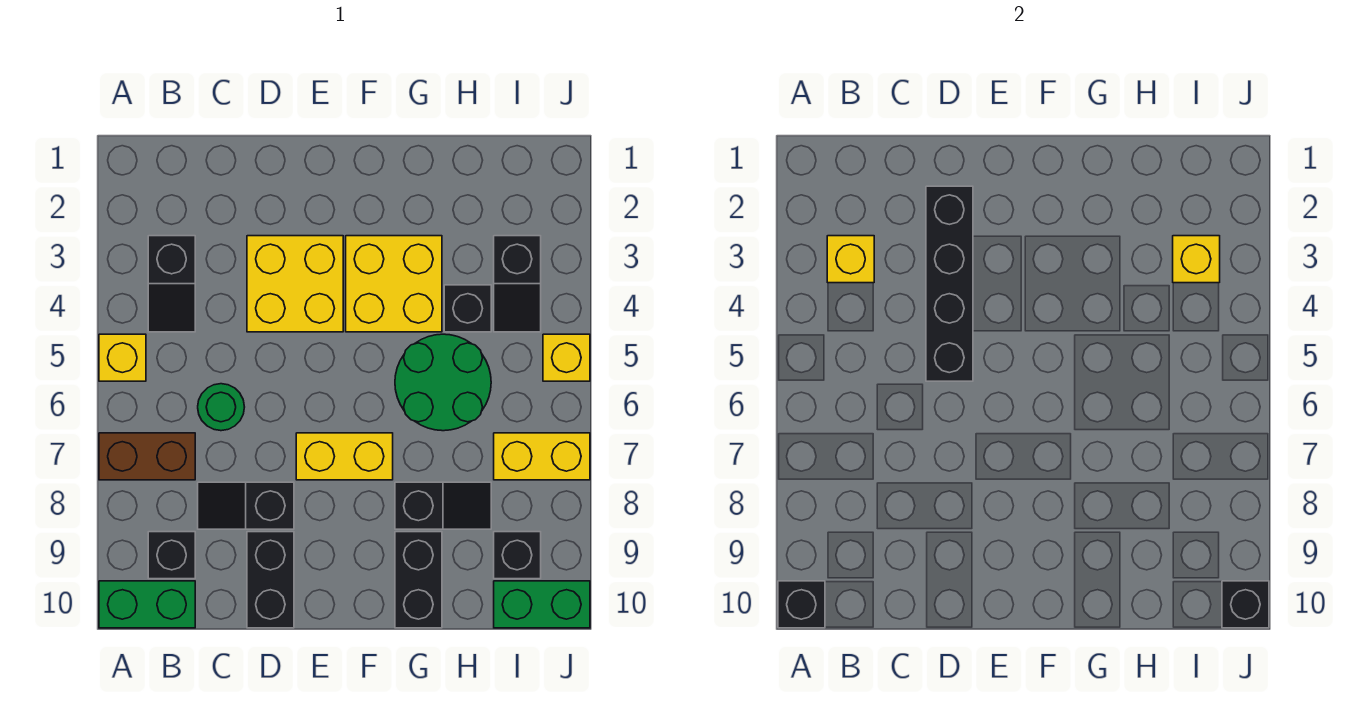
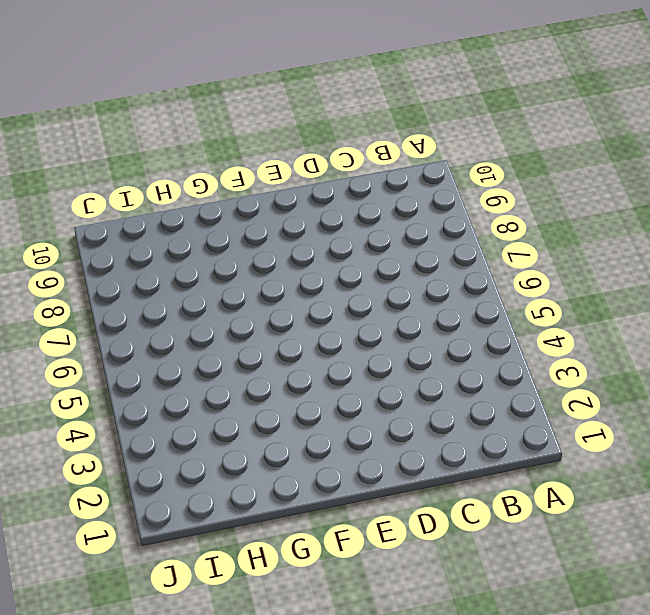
none -> yellow 1x1 brick [99,334,146,381]
none -> brown 1x2 brick [99,433,195,480]
none -> green 1x2 brick [99,581,195,628]

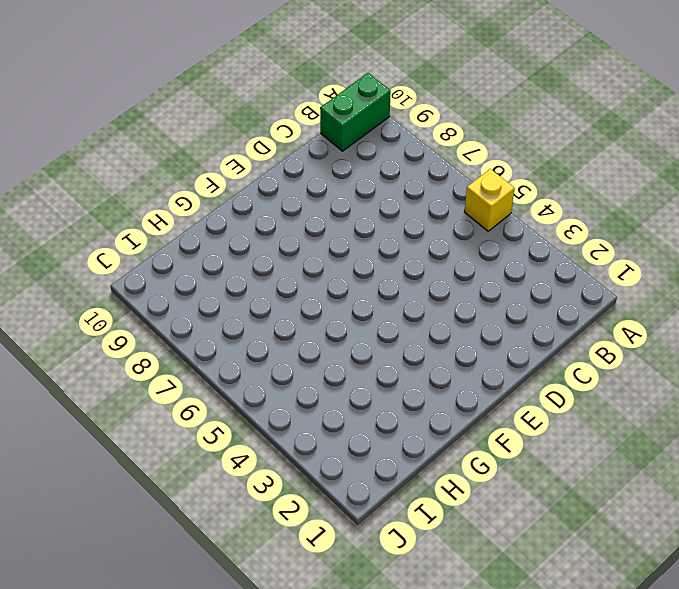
none -> brown 1x2 brick [99,433,195,480]
none -> black 1x2 slope [148,236,195,332]
none -> black 1x1 brick [148,532,195,579]

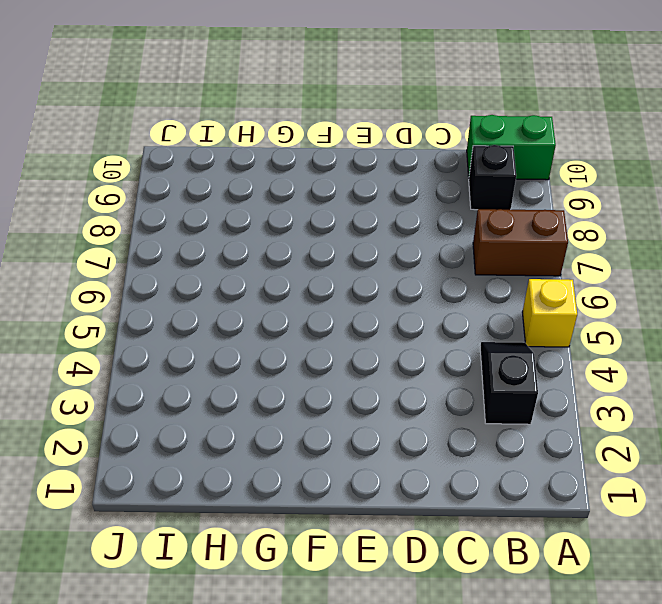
none -> green 1x1 round brick [198,384,244,431]
none -> black 1x2 slope [198,482,294,529]
none -> yellow 2x2 brick [247,236,343,332]

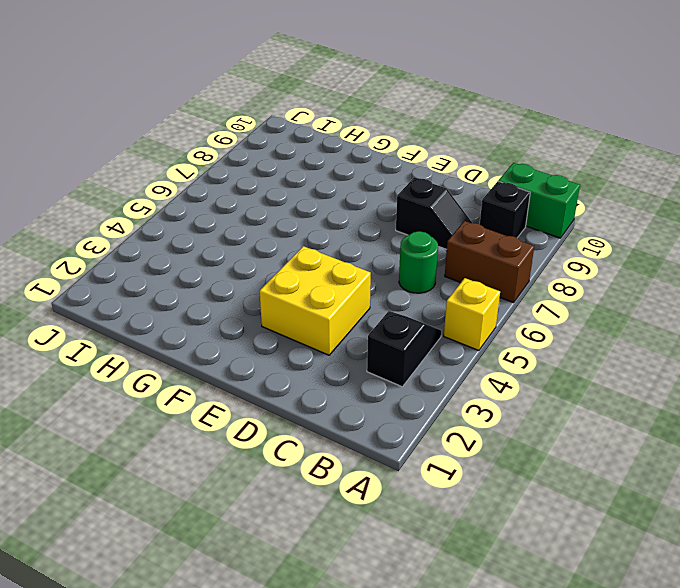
none -> black 1x2 brick [247,532,294,628]
none -> yellow 1x2 brick [296,433,393,480]
none -> yellow 2x2 brick [346,236,442,332]

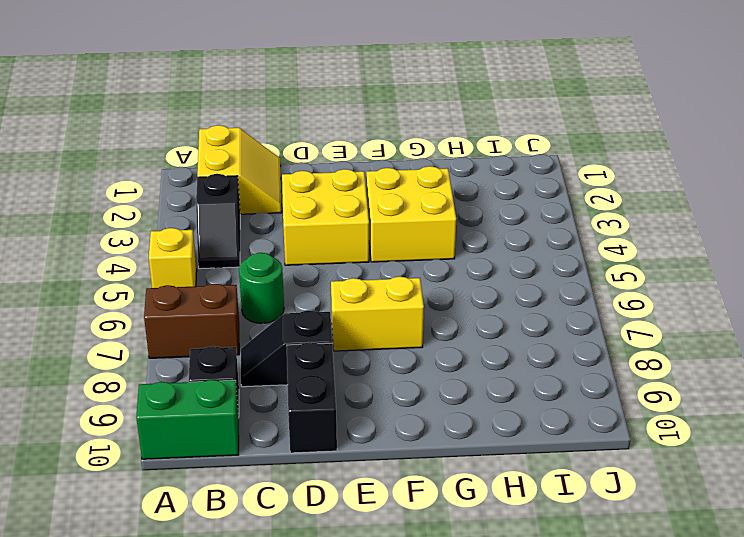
yellow 2x2 slope [197,125,282,214] -> none
none -> green 2x2 round brick [395,334,491,431]
none -> black 1x2 slope [395,482,491,529]
none -> black 1x2 brick [395,532,442,628]

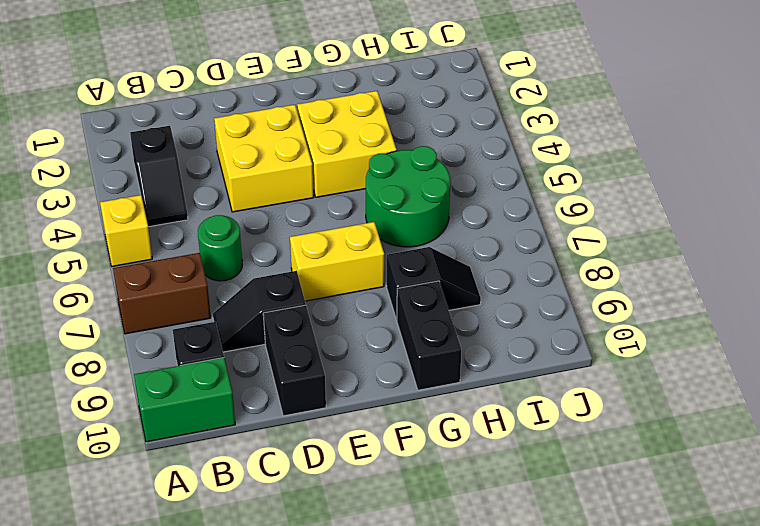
none -> black 1x1 brick [444,285,491,332]
none -> black 1x2 slope [494,236,541,332]
none -> yellow 1x2 brick [494,433,590,480]

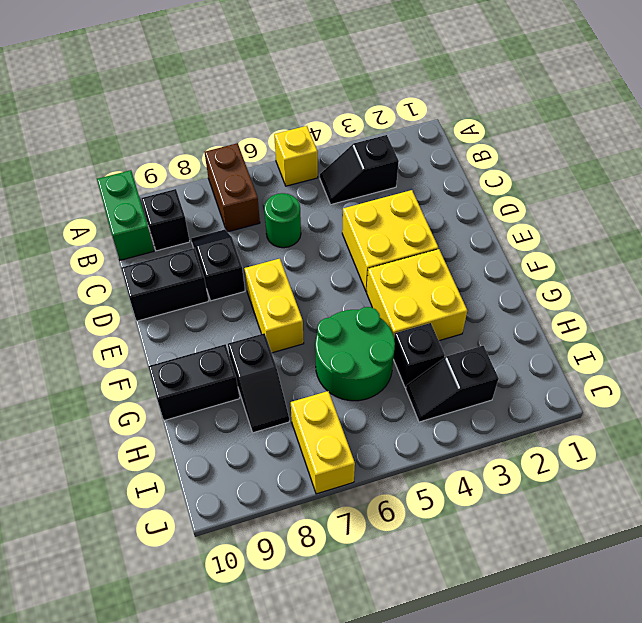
none -> black 1x1 brick [494,532,541,579]
none -> green 1x2 brick [494,581,590,628]
none -> yellow 1x1 brick [543,334,590,381]

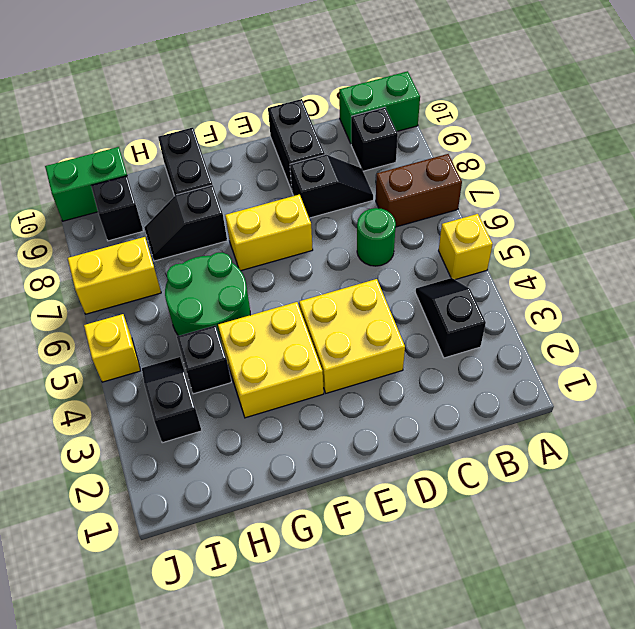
none -> black 1x1 brick [778,581,825,628]
none -> yellow 1x1 brick [827,236,874,283]
none -> black 1x4 brick [926,186,973,381]

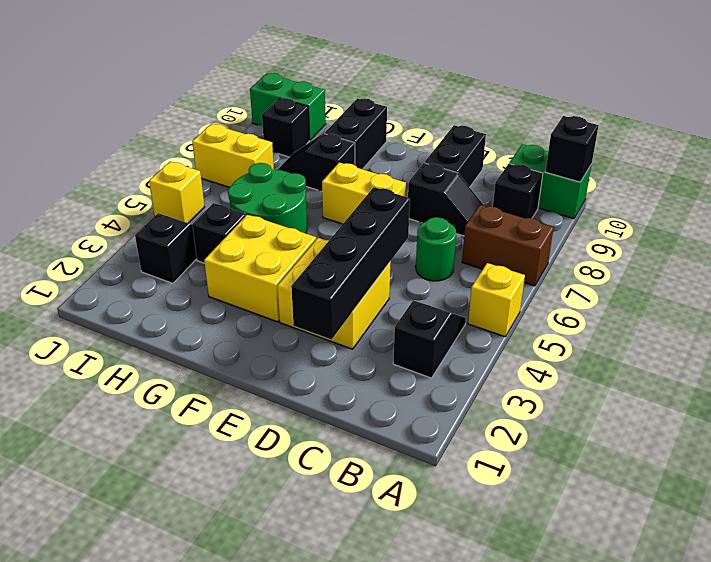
none -> yellow 1x1 brick [827,236,874,283]
none -> yellow 1x1 brick [1173,236,1220,283]
none -> black 1x1 brick [1222,581,1269,628]

